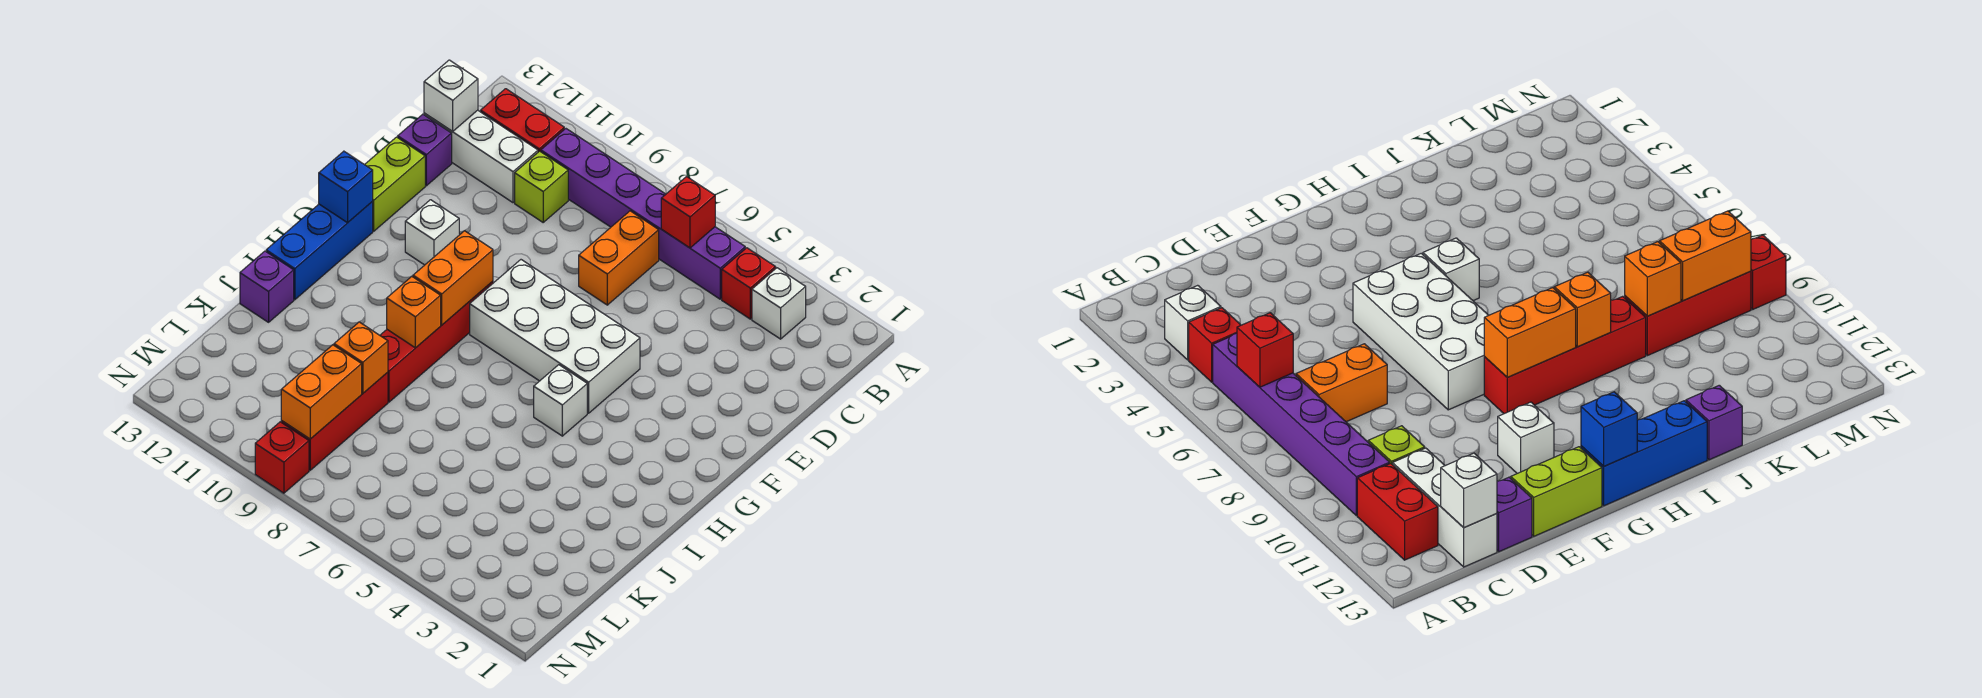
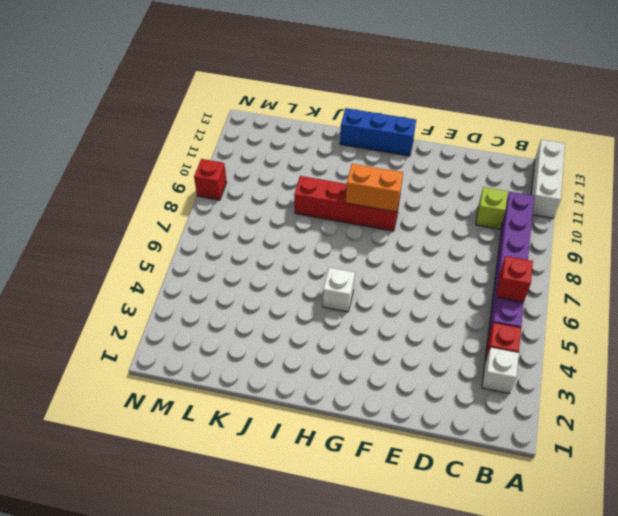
white 1x3 brick [531,140,565,218] -> white 1x3 brick moved to [424,110,538,203]
none -> red 1x2 brick [481,89,564,152]
none -> orange 1x2 brick [579,211,659,305]
none -> purple 1x1 brick [398,114,452,186]

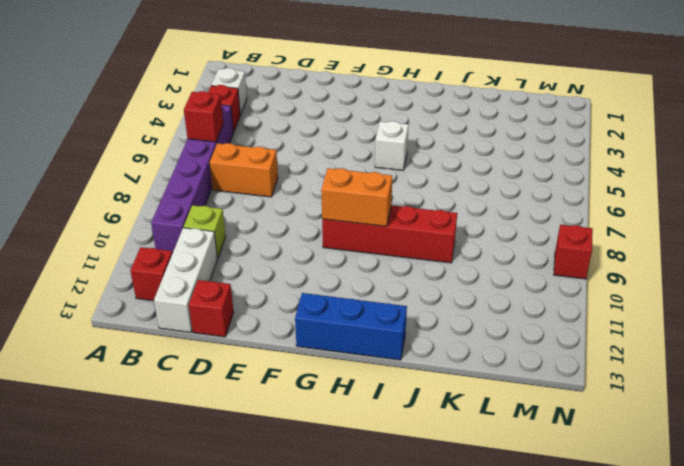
red 1x1 brick [130,247,172,301] -> red 1x2 brick [481,89,564,152]
red 1x1 brick [189,280,234,337] -> purple 1x1 brick [398,114,452,186]
none -> lime 1x2 brick [365,137,425,231]
none -> white 2x4 brick [470,260,640,413]
none -> white 1x1 brick [405,200,459,265]

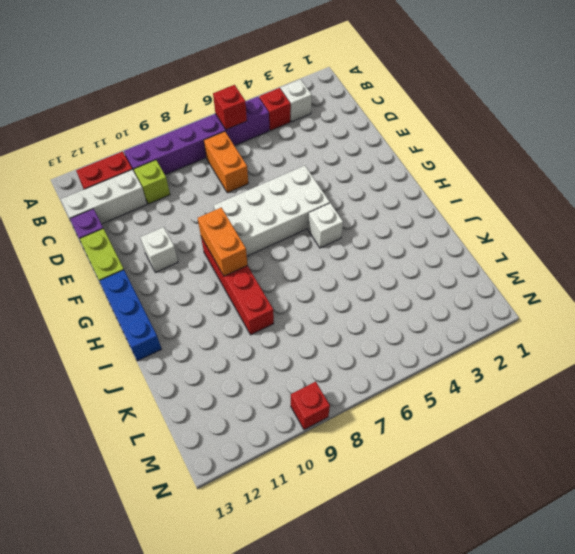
none -> purple 1x1 brick [240,251,294,322]
none -> red 1x3 brick [281,372,388,470]
none -> white 1x1 brick [424,60,478,131]

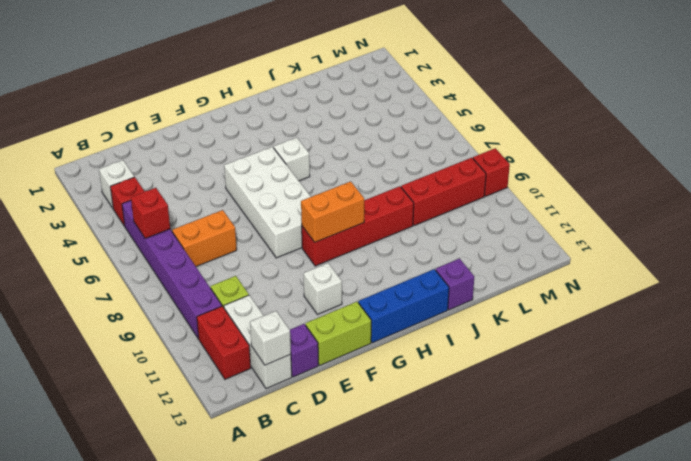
none -> blue 1x1 brick [319,151,373,223]
none -> orange 1x1 brick [387,277,441,348]
none -> orange 1x1 brick [334,322,388,393]

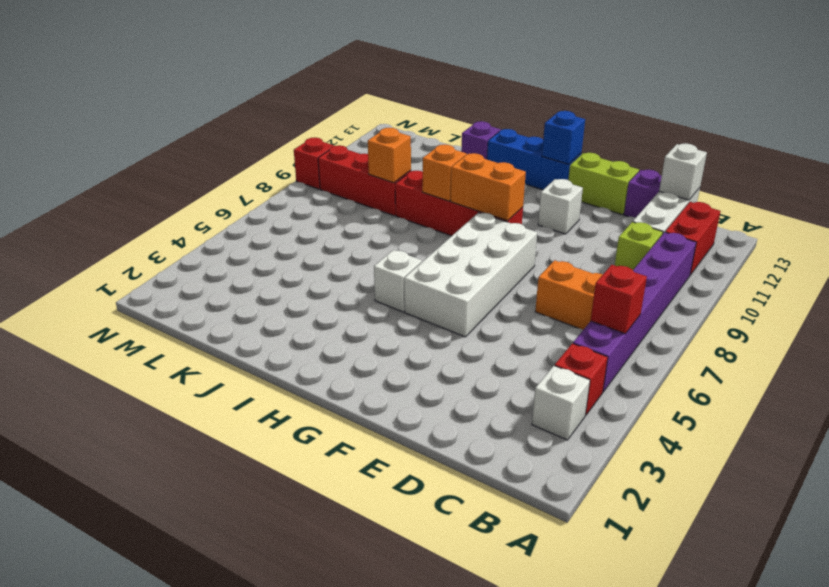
none -> orange 1x2 brick [281,345,362,439]

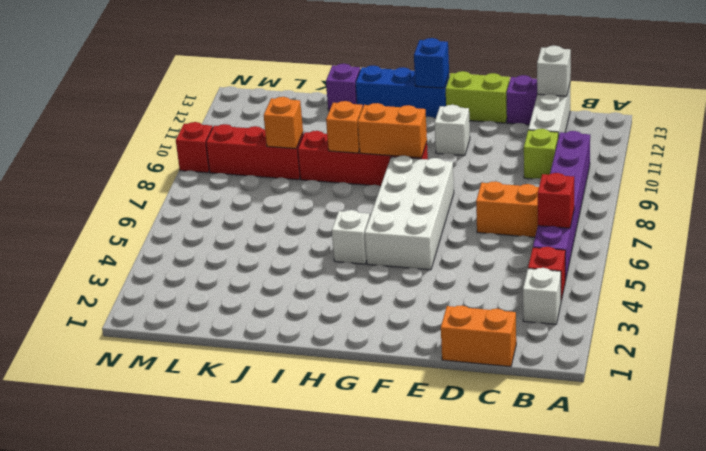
orange 1x2 brick [441,306,516,367] -> orange 1x2 brick moved to [281,345,362,439]
none -> red 1x2 brick [481,89,564,152]

